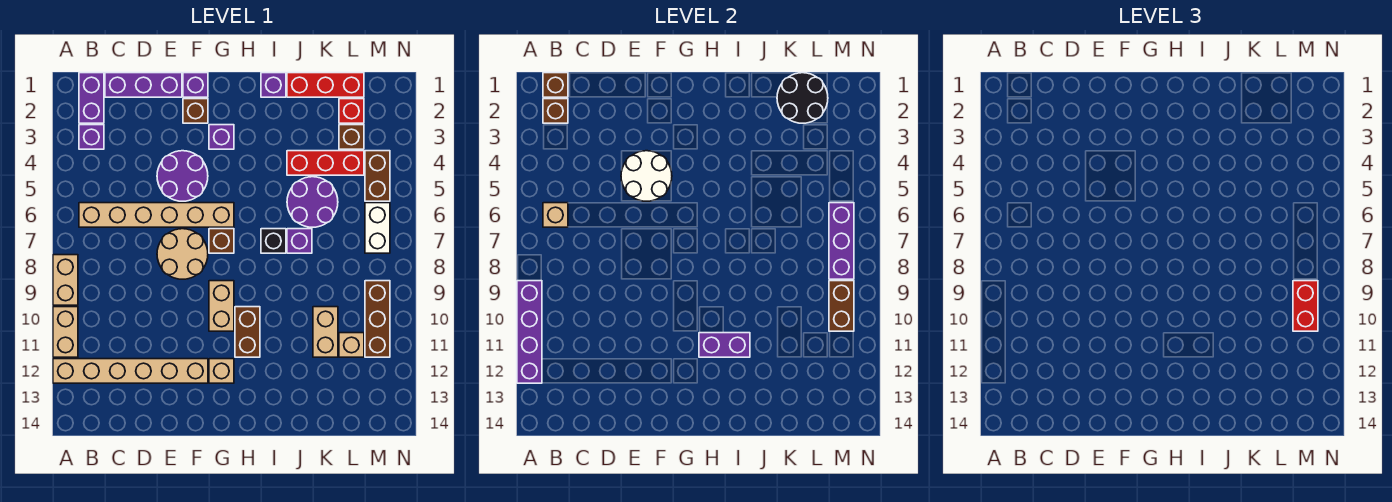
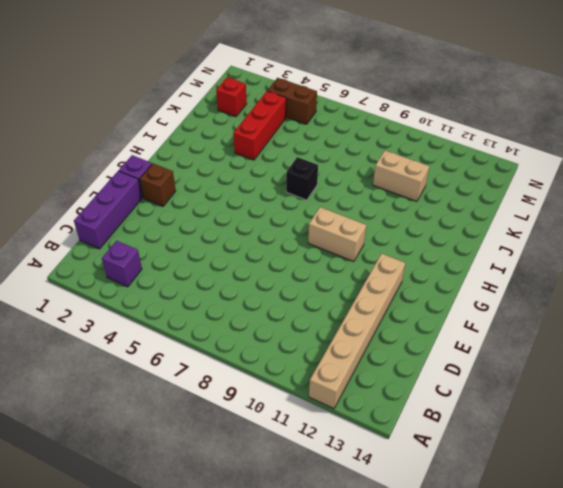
none -> tan 1x2 brick [53,255,78,305]
none -> tan 1x2 brick [53,307,78,357]
none -> purple 1x2 brick [79,73,104,123]
none -> tan 1x6 brick [79,203,234,227]

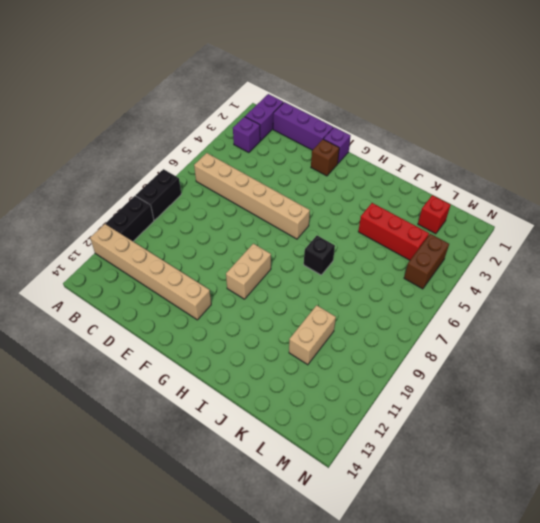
black 1x2 brick [136,169,181,220] -> tan 1x2 brick [53,255,78,305]
black 1x2 brick [106,196,154,241] -> tan 1x2 brick [53,307,78,357]
none -> purple 2x2 round brick [157,151,208,201]
none -> tan 2x2 round brick [157,229,208,279]
none -> purple 1x1 brick [209,125,234,149]
none -> brown 1x1 brick [209,229,234,253]

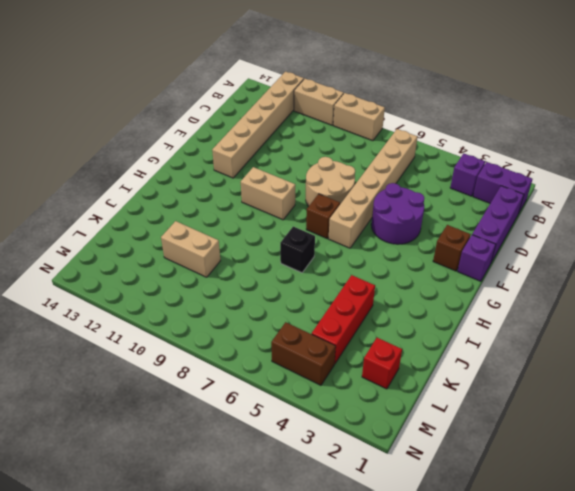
none -> purple 1x1 brick [209,125,234,149]
none -> tan 1x1 brick [209,359,234,383]
none -> brown 1x2 brick [235,307,260,357]
none -> purple 1x1 brick [261,73,286,97]

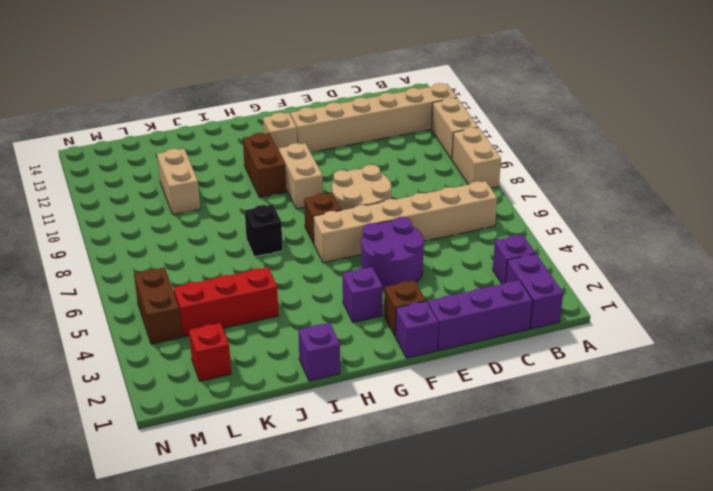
none -> red 1x3 brick [287,73,364,97]
none -> purple 2x2 round brick [287,177,338,227]
none -> purple 1x1 brick [287,229,312,253]
none -> brown 1x1 brick [339,125,364,149]

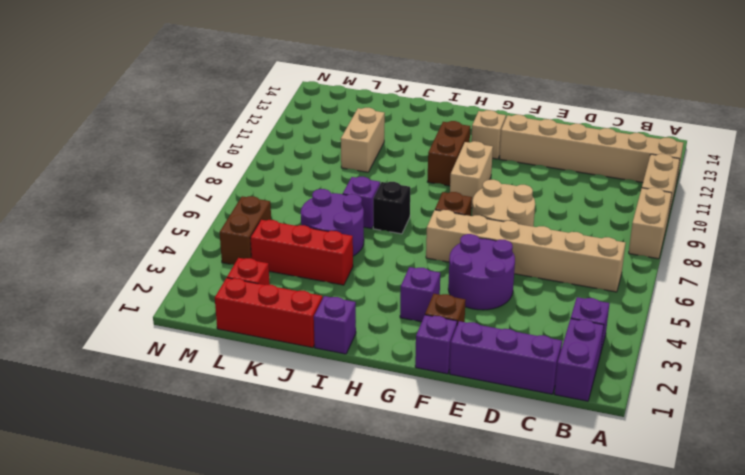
none -> brown 1x1 brick [339,125,364,149]
none -> tan 1x1 brick [339,333,364,357]
none -> white 1x2 brick [365,203,390,253]
none -> brown 1x3 brick [365,281,390,357]

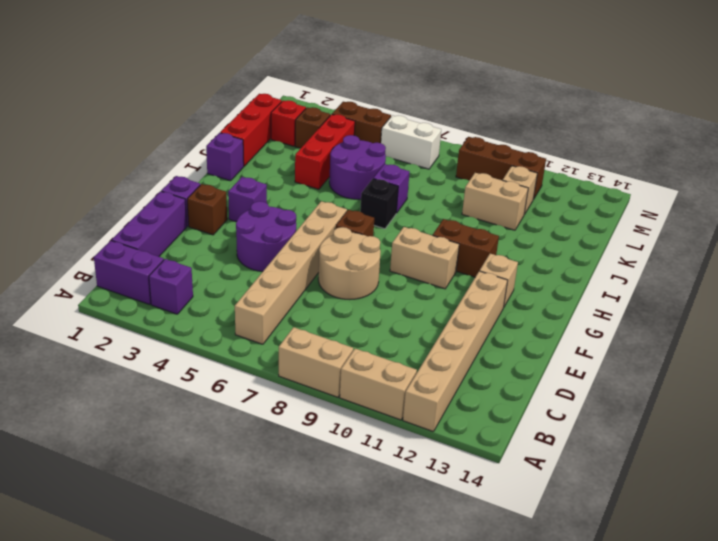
none -> purple 1x4 brick [517,281,542,383]
none -> brown 1x1 brick [543,73,568,97]
none -> brown 1x1 brick [543,99,568,123]
none -> tan 1x1 brick [543,203,568,227]

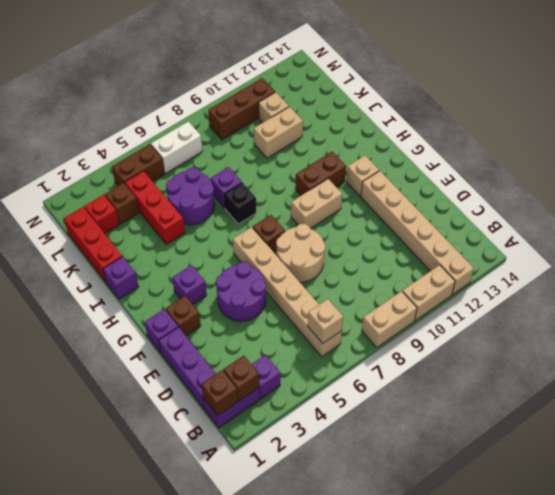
none -> purple 1x4 brick [517,281,542,383]
none -> white 2x2 round brick [621,151,672,201]
none -> purple 1x2 brick [699,333,750,357]
none -> black 2x2 round brick [777,73,828,123]

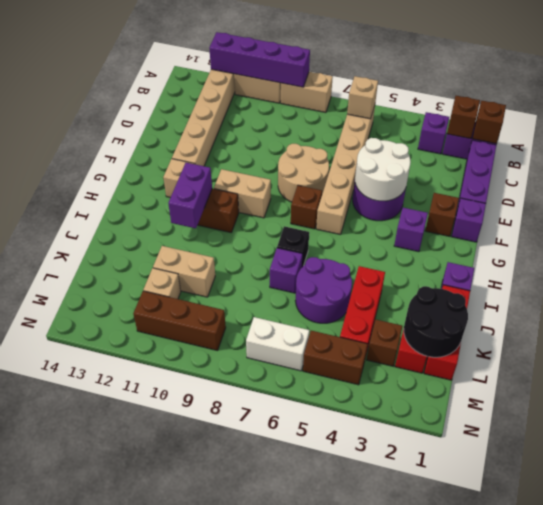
none -> purple 1x3 brick [829,203,854,279]
none -> brown 1x2 brick [829,281,854,331]
none -> red 1x2 brick [1293,281,1318,331]

